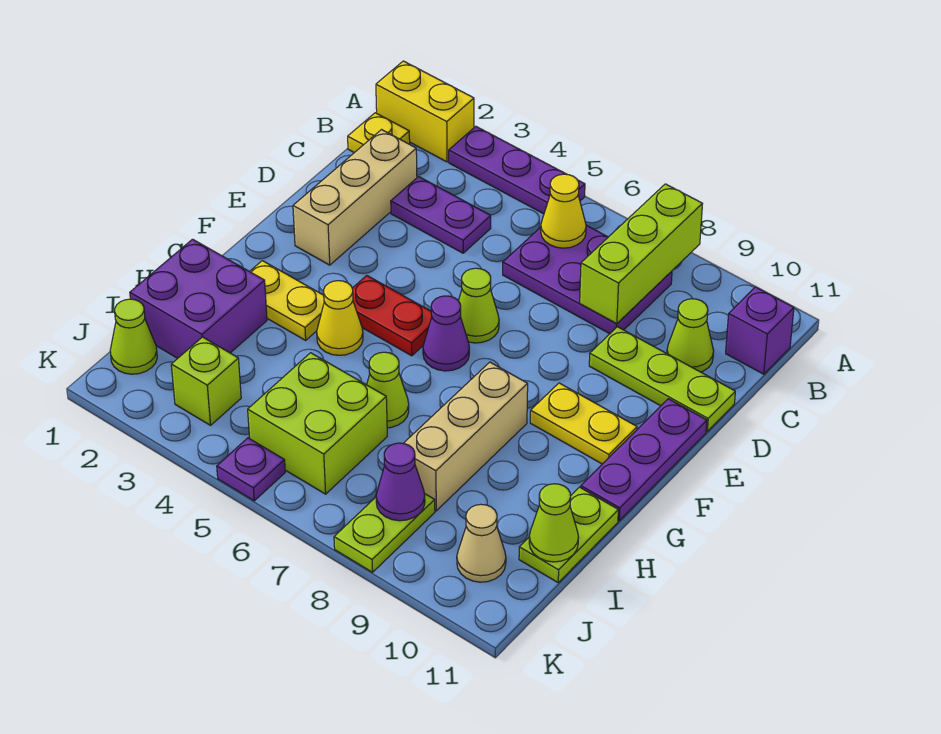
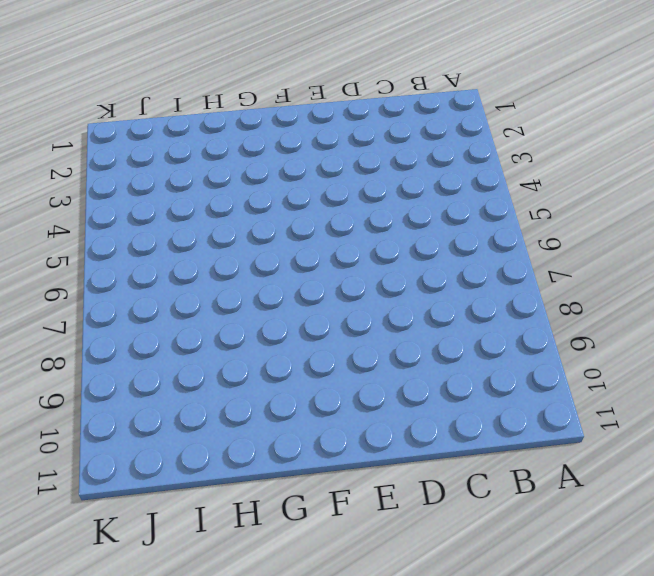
none -> yellow 1x2 brick [376,61,474,162]
none -> purple 1x3 plate [449,126,585,214]
none -> yellow 1x1 plate [348,113,410,153]
none -> purple 2x3 plate [503,225,672,334]

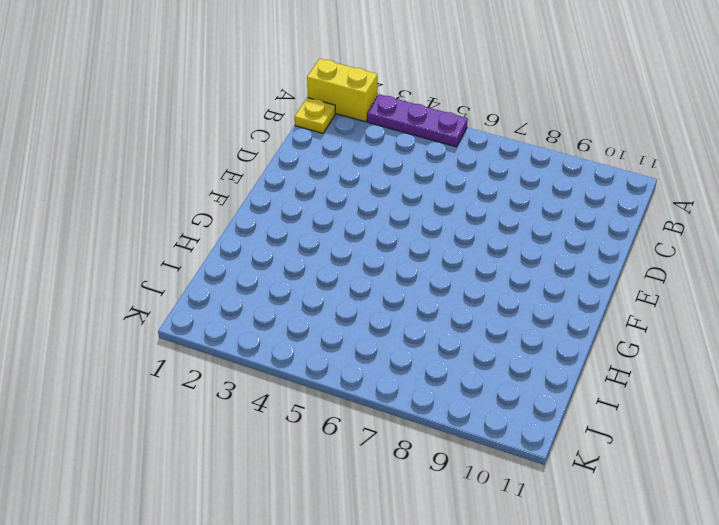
none -> purple 2x3 plate [503,225,672,334]
none -> purple 1x1 brick [726,287,794,374]
none -> tan 1x3 brick [293,130,417,265]
none -> purple 1x2 plate [391,177,491,253]

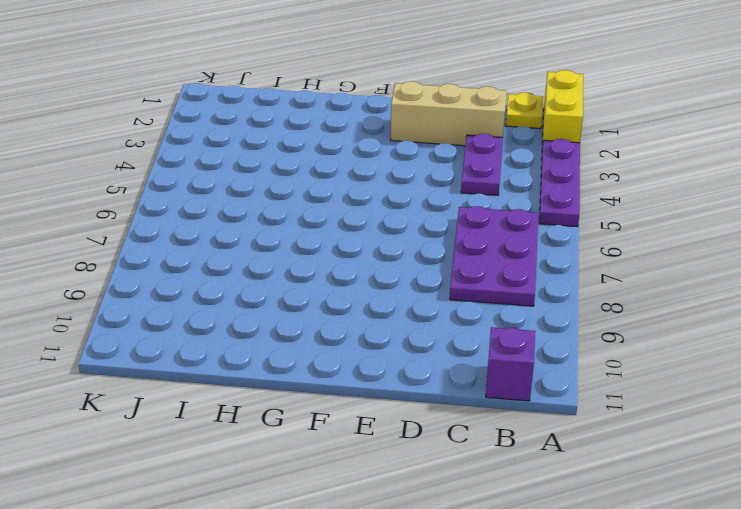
none -> lime 1x1 cone [667,299,714,372]
none -> lime 1x3 plate [589,327,735,431]
none -> lime 1x1 cone [459,268,499,343]
none -> purple 1x3 plate [581,399,707,521]

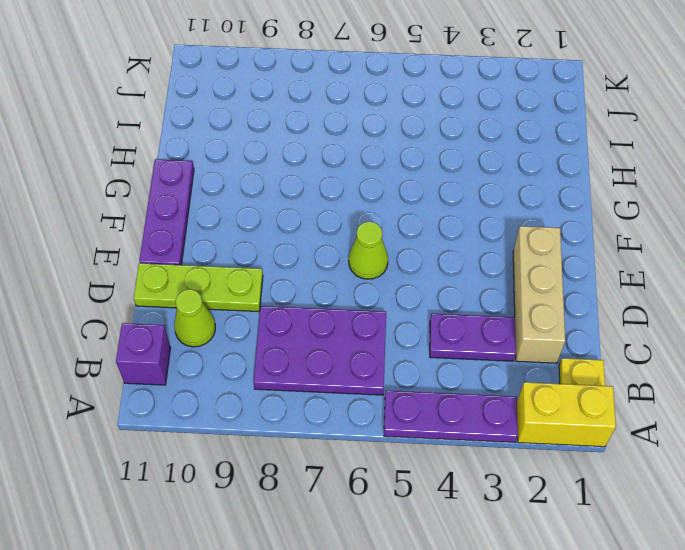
none -> red 1x2 plate [352,276,432,356]
none -> purple 1x1 cone [423,296,469,371]
none -> yellow 1x2 plate [530,383,637,464]
none -> yellow 1x2 plate [250,261,324,340]

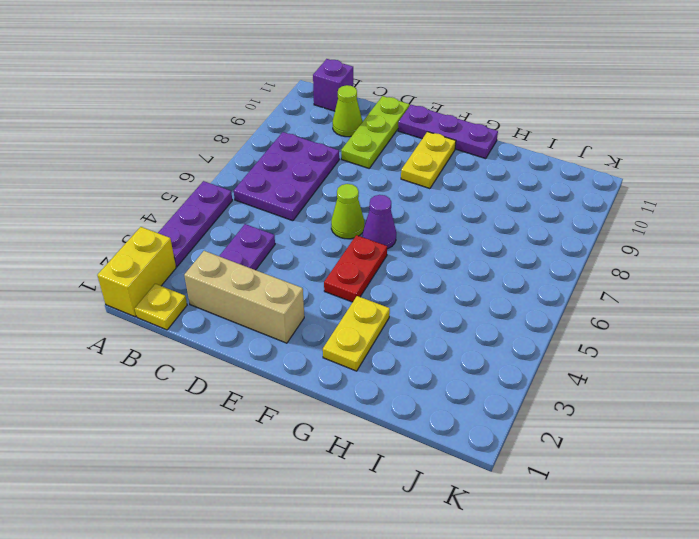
none -> yellow 1x1 cone [317,281,363,355]
none -> tan 1x3 brick [404,362,528,511]
none -> purple 2x2 brick [130,239,267,358]
none -> lime 1x1 cone [367,352,409,428]

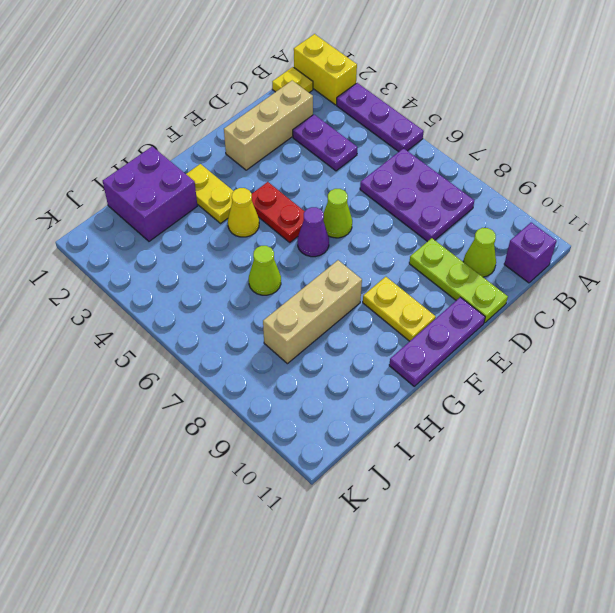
none -> lime 1x2 plate [519,487,618,582]
none -> lime 2x2 brick [248,353,387,494]
none -> lime 1x1 cone [110,299,157,374]
none -> lime 1x1 brick [171,337,241,425]

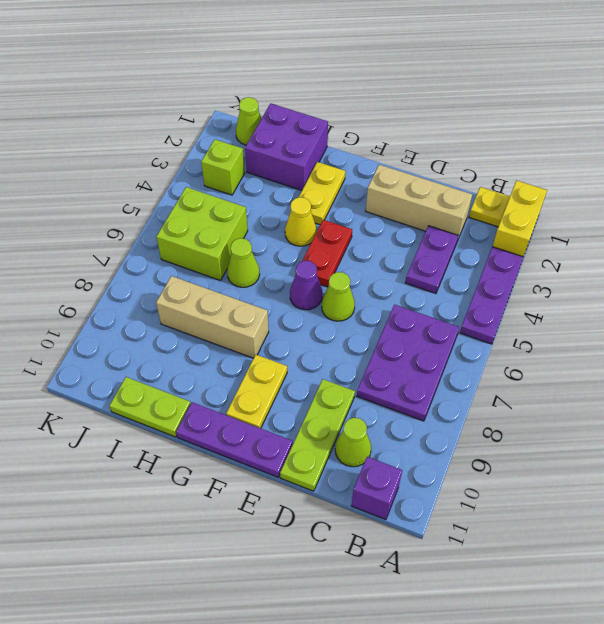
none -> lime 1x2 plate [334,493,435,572]
none -> tan 1x1 cone [457,504,506,582]
none -> purple 1x1 plate [217,438,285,501]
none -> lime 1x3 brick [580,184,702,324]

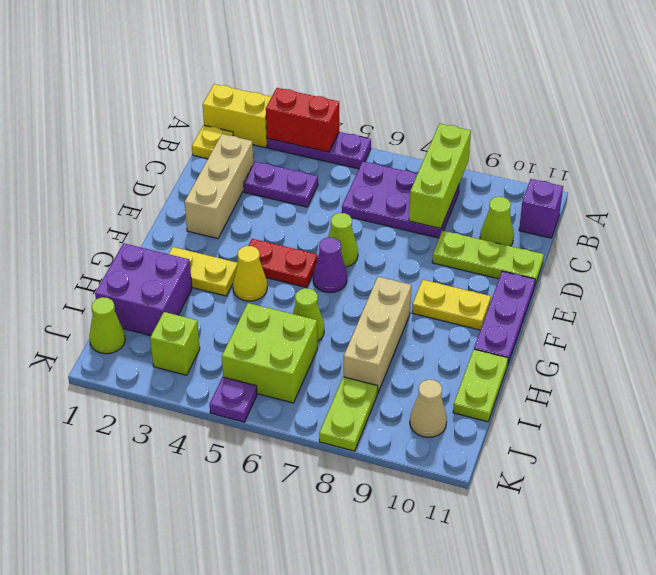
red 1x2 brick [266,88,339,152] -> none
none -> yellow 1x1 cone [541,174,586,248]
none -> lime 1x1 cone [529,484,579,562]
none -> purple 1x1 cone [376,443,425,521]

